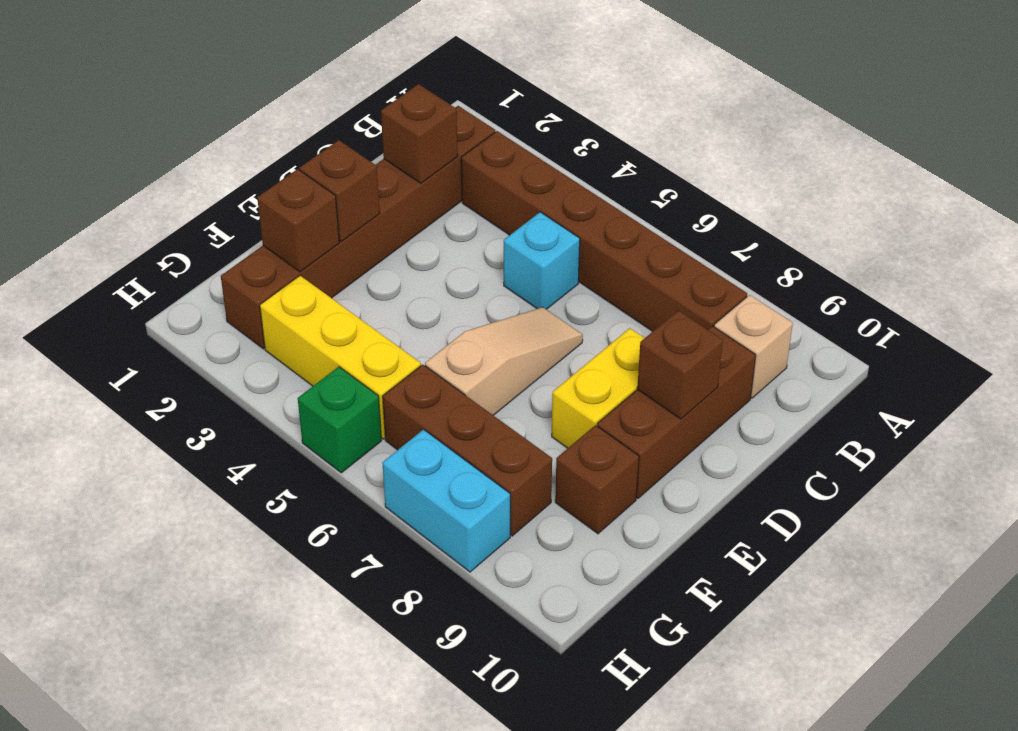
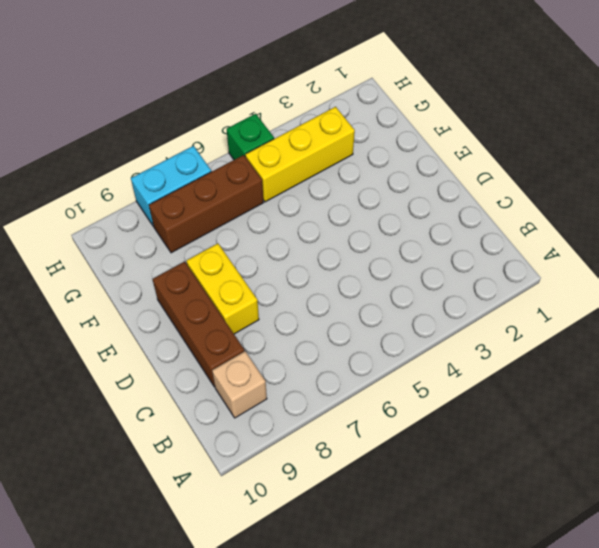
none -> brown 1x6 brick [221,106,495,349]
none -> brown 1x6 brick [461,131,747,332]
none -> cyan 1x1 brick [504,212,580,309]

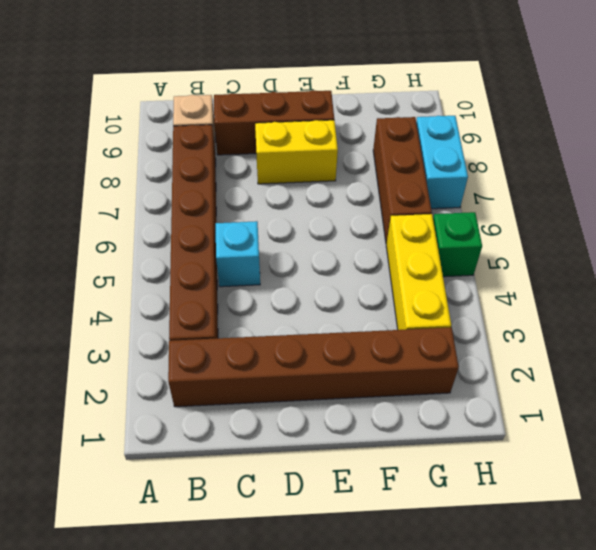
none -> tan 1x3 slope [425,307,583,415]
none -> brown 1x1 brick [555,425,639,534]
none -> brown 1x1 brick [381,84,458,183]

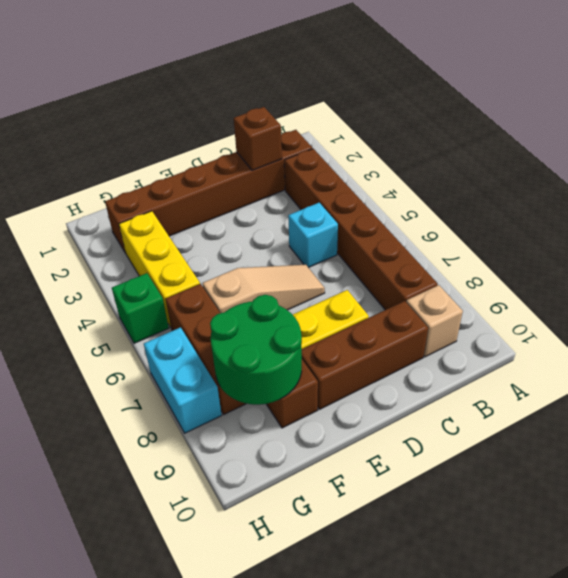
green 2x2 round brick [210,295,302,405] -> none
none -> brown 1x1 brick [637,310,723,419]
none -> brown 1x1 brick [300,140,380,241]
none -> brown 1x1 brick [257,169,339,272]

